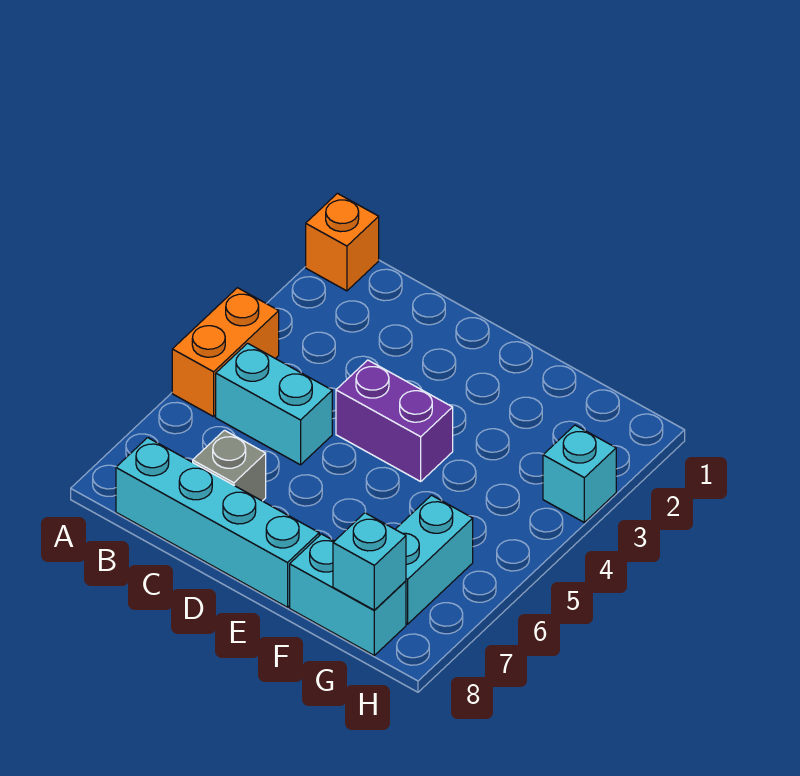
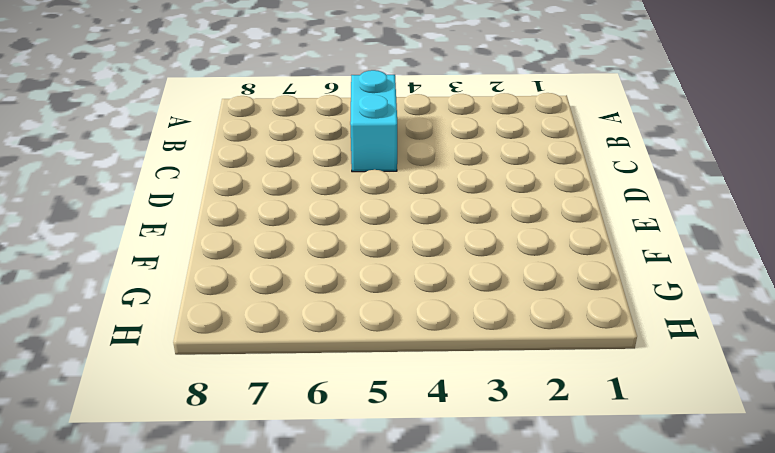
none -> orange 1x1 brick [306,193,379,291]
none -> orange 1x2 brick [172,288,279,417]

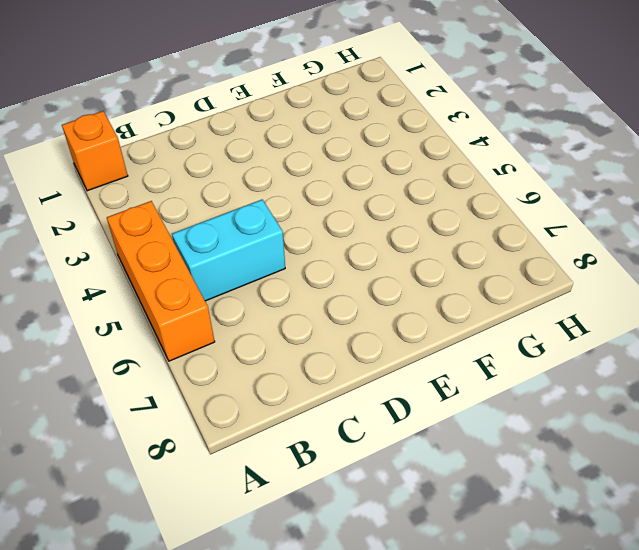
orange 1x3 brick [107,201,215,361] -> orange 1x2 brick [172,288,279,417]
none -> cyan 1x4 brick [116,438,319,607]
none -> grey 1x1 brick [193,430,266,501]

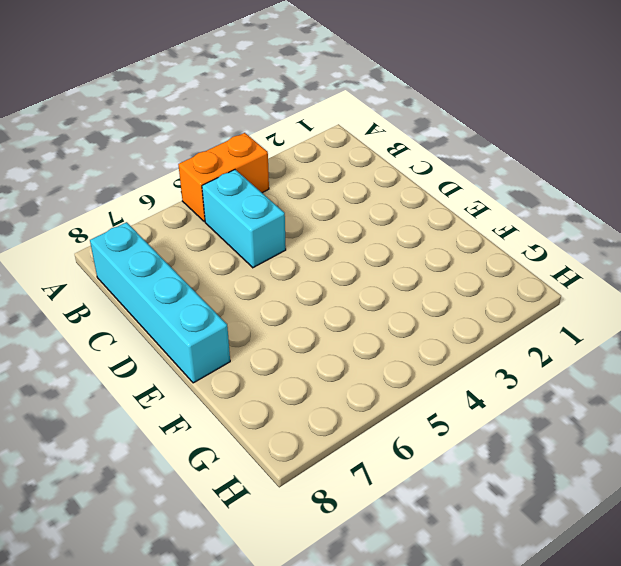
none -> orange 1x1 brick [306,193,379,291]
none -> grey 1x1 brick [193,430,266,501]

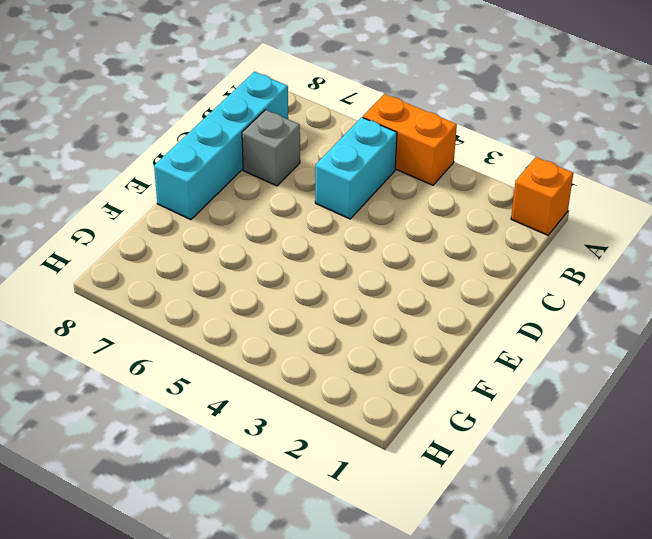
none -> purple 1x2 brick [336,360,453,481]
none -> cyan 1x2 brick [290,534,406,655]

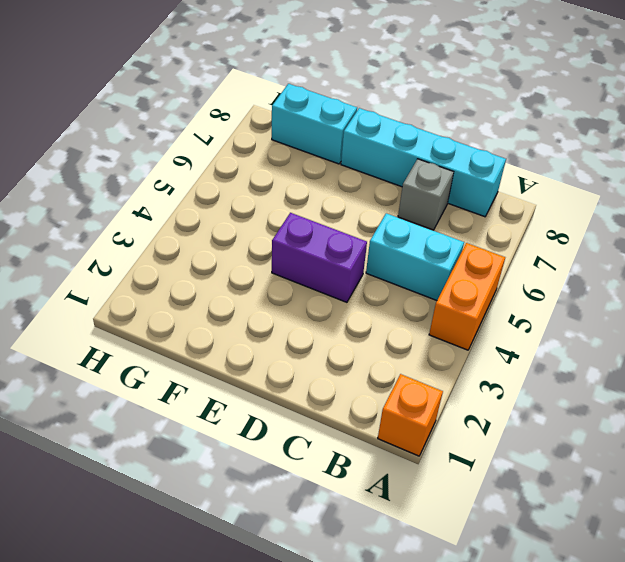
none -> cyan 1x2 brick [395,495,473,624]
none -> cyan 1x1 brick [543,425,616,522]

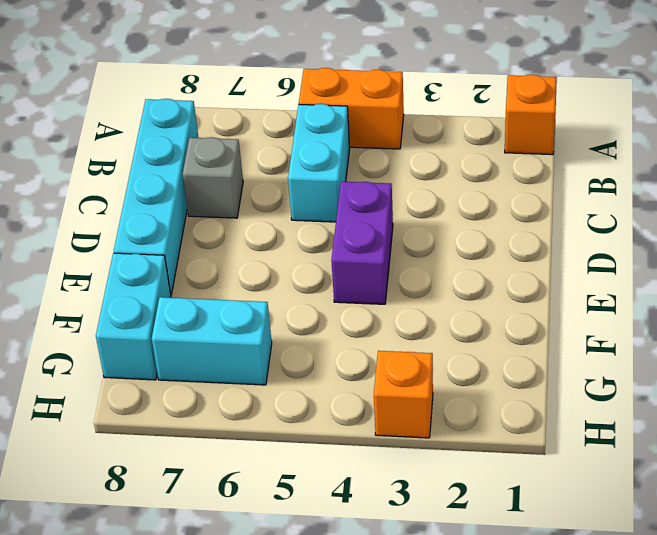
orange 1x1 brick [374,351,433,438] -> cyan 1x1 brick [543,425,616,522]
none -> cyan 1x1 brick [333,513,406,610]

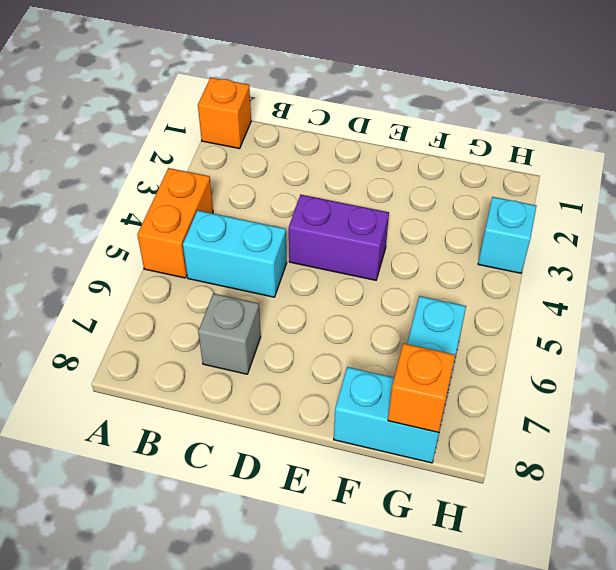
orange 1x1 brick [388,343,455,433] -> cyan 1x1 brick [333,513,406,610]
none -> cyan 1x4 brick [116,438,319,607]

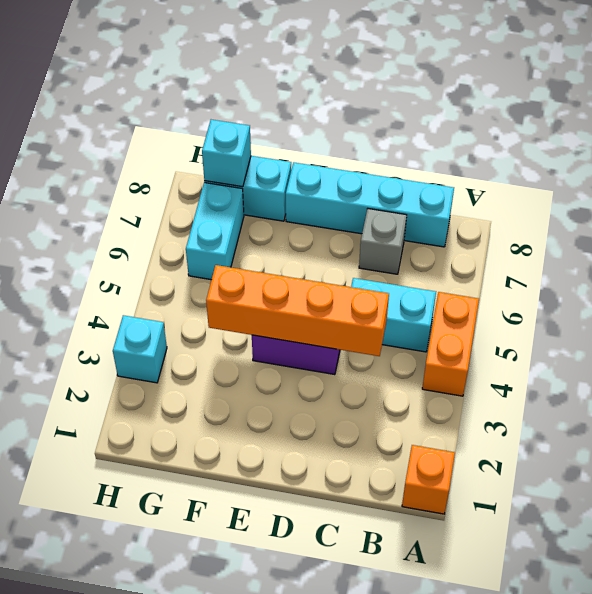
orange 1x4 brick [206,265,389,356] -> none

